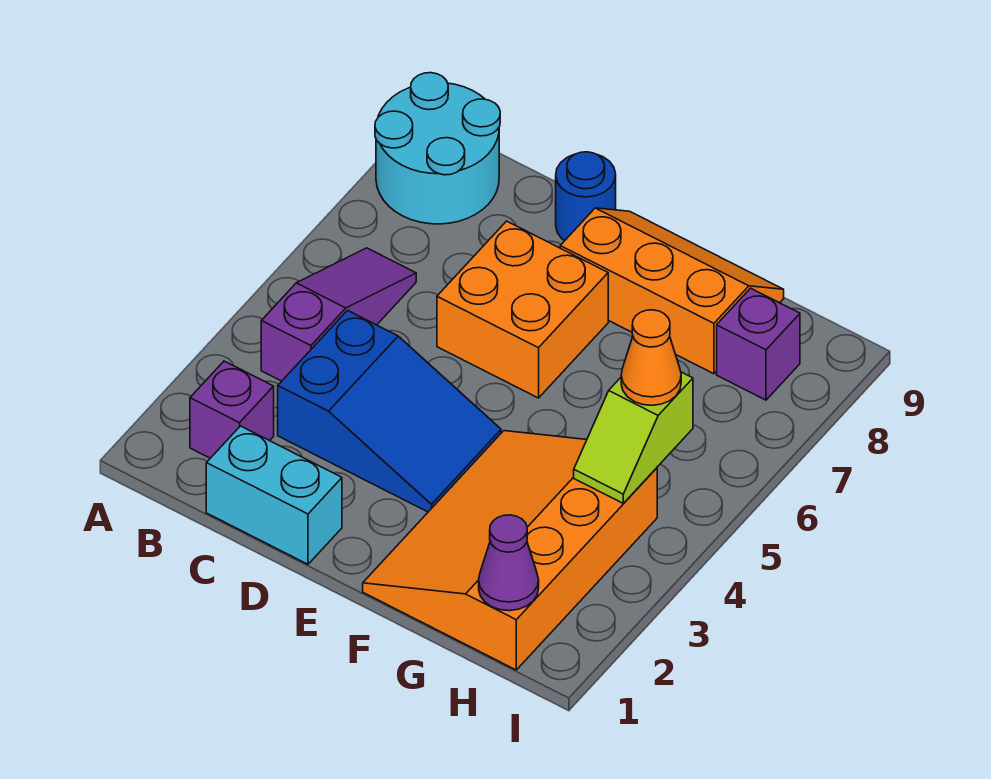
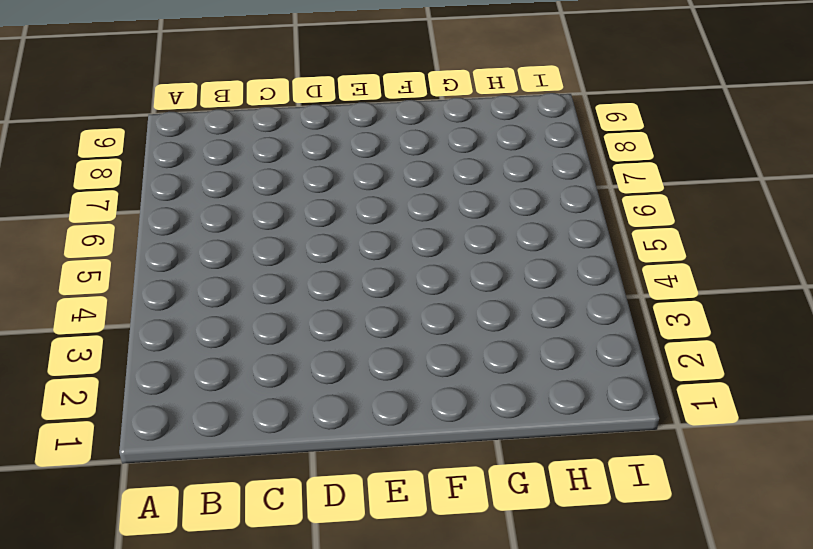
none -> cyan 2x2 round brick [375,73,500,224]
none -> purple 1x1 brick [190,361,274,458]
none -> purple 1x3 slope [261,248,416,381]

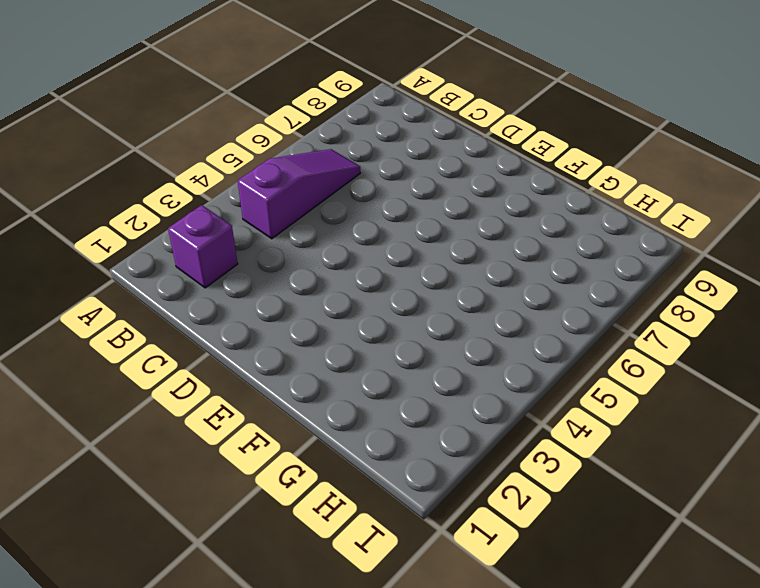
none -> cyan 2x2 round brick [375,73,500,224]
none -> cyan 1x2 brick [206,426,342,564]
none -> blue 2x3 slope [278,310,501,512]

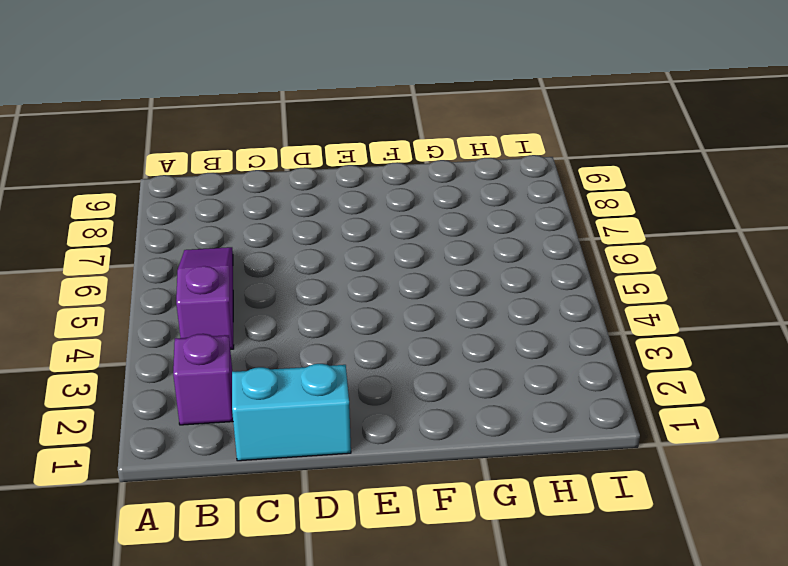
none -> cyan 2x2 round brick [375,73,500,224]
none -> blue 2x3 slope [278,310,501,512]
none -> orange 2x2 brick [437,221,608,398]

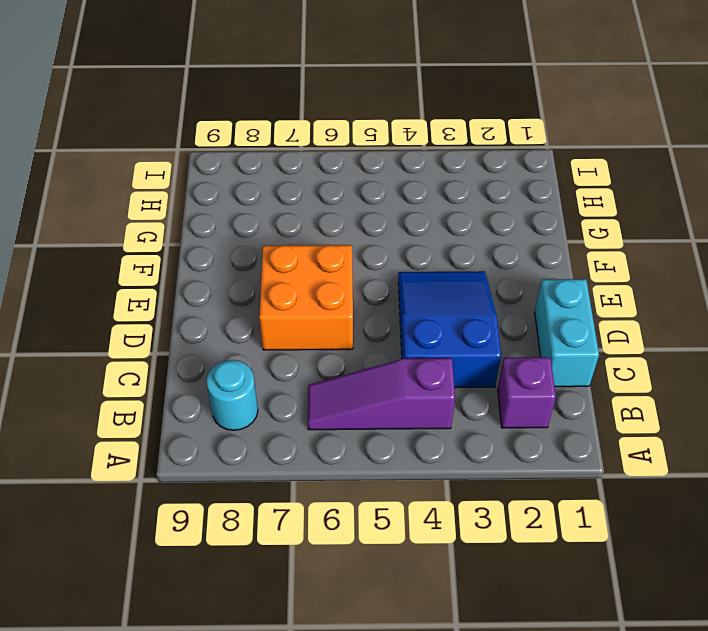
cyan 1x1 round brick [207,360,258,430] -> cyan 2x2 round brick [375,73,500,224]
none -> blue 1x1 round brick [556,152,616,241]
none -> orange 2x3 slope [560,208,784,374]
none -> orange 3x4 slope [363,431,657,670]

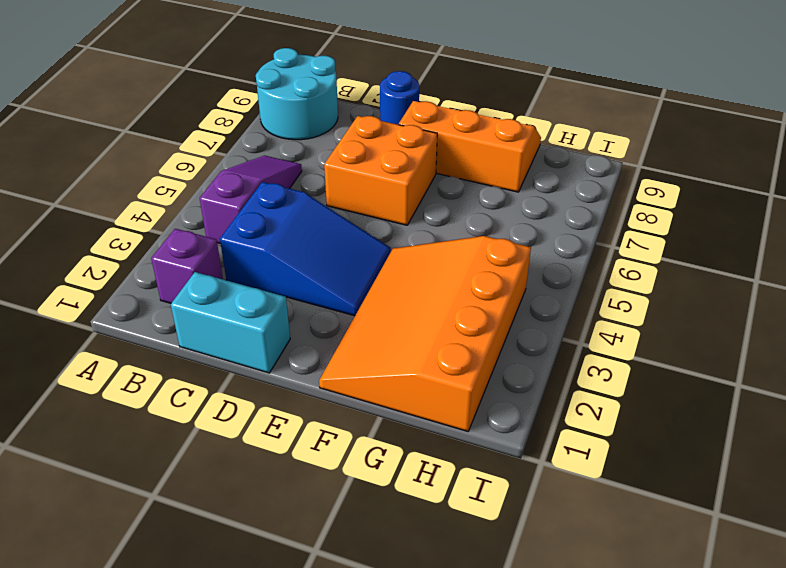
none -> purple 1x1 brick [717,288,800,400]
none -> purple 1x1 cone [479,515,539,611]
none -> lime 1x2 slope [574,372,693,504]

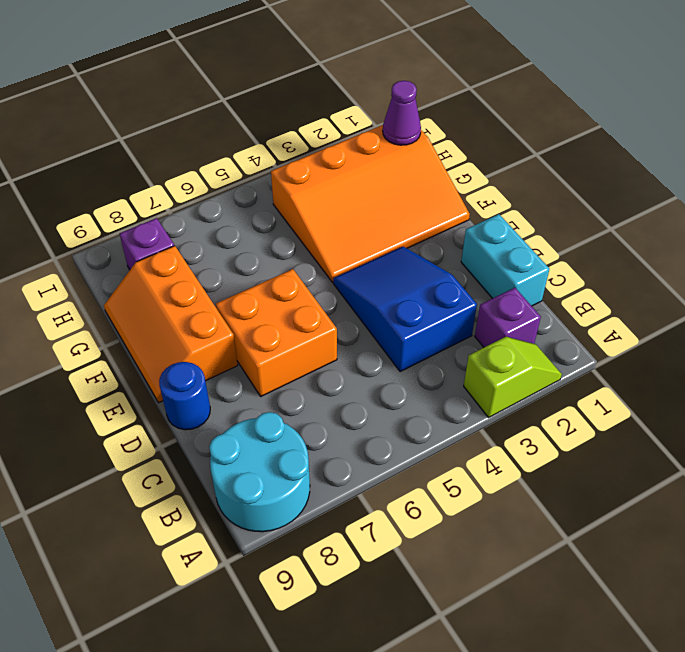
lime 1x2 slope [464,337,562,417] -> lime 1x2 slope moved to [574,372,693,504]
none -> purple 1x3 slope [261,248,416,381]
none -> orange 1x1 cone [621,310,681,405]

